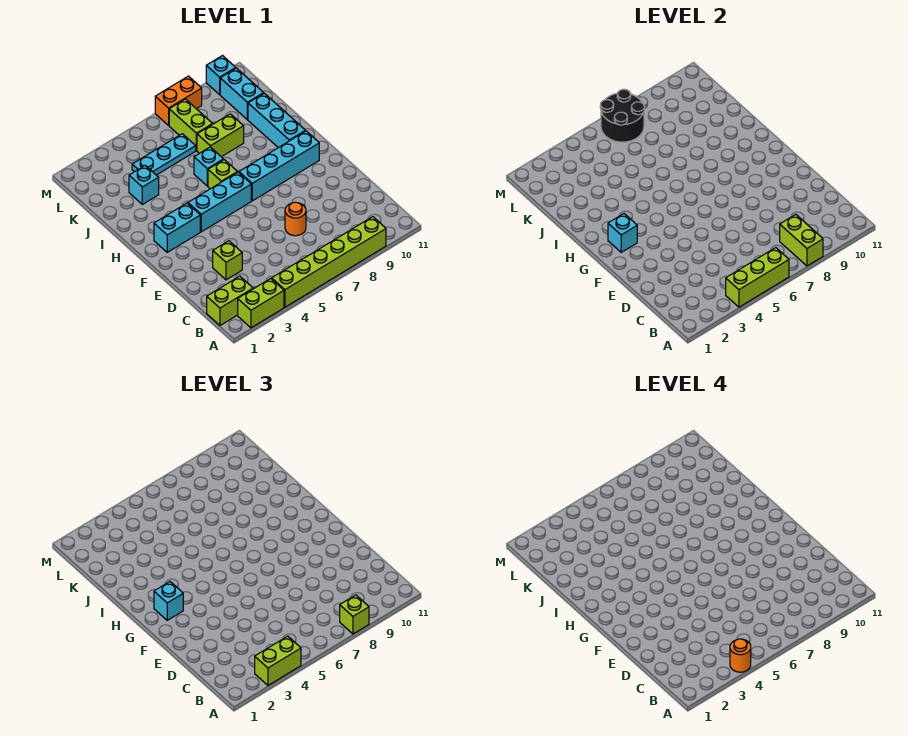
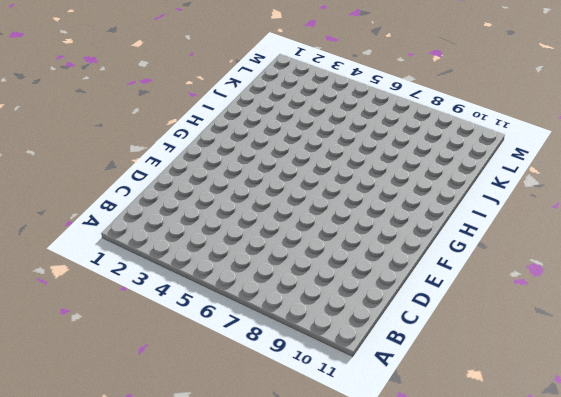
none -> lime 1x2 brick [238,279,284,328]
none -> lime 1x6 brick [272,217,386,307]
none -> lime 1x2 brick [207,276,253,325]

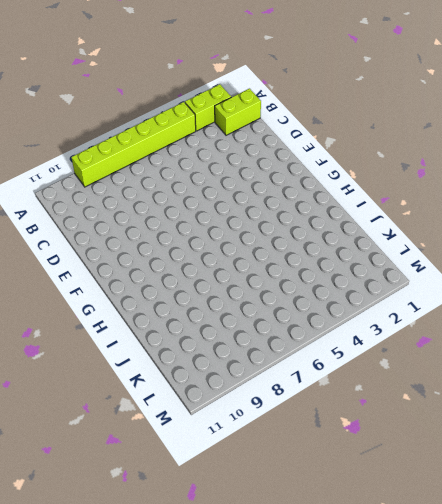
none -> lime 1x1 brick [213,241,242,280]
none -> orange 1x1 round brick [285,202,306,236]
none -> cyan 1x2 brick [154,203,200,252]

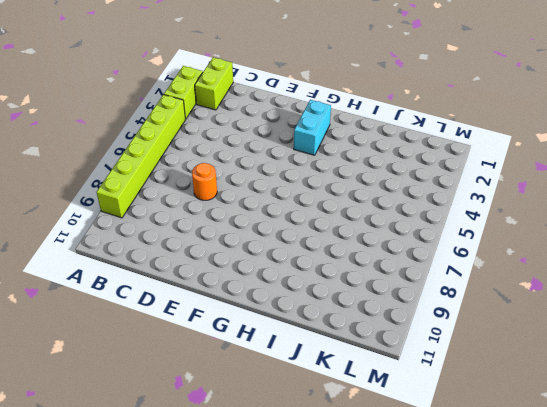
none -> lime 1x1 brick [213,241,242,280]
none -> cyan 1x3 brick [188,172,251,232]
none -> cyan 1x4 brick [239,131,319,201]

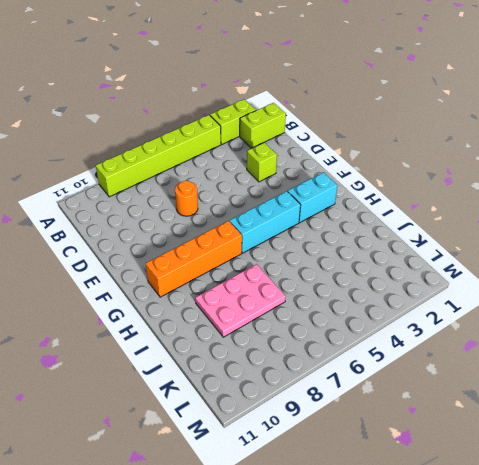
orange 1x4 brick [146,221,242,297] -> cyan 1x4 brick [239,131,319,201]
pink 2x3 plate [195,264,286,337] -> lime 1x2 brick [197,114,244,157]
none -> lime 1x1 brick [208,160,237,189]
none -> cyan 1x3 brick [248,93,305,148]
none -> cyan 1x1 brick [194,147,224,186]

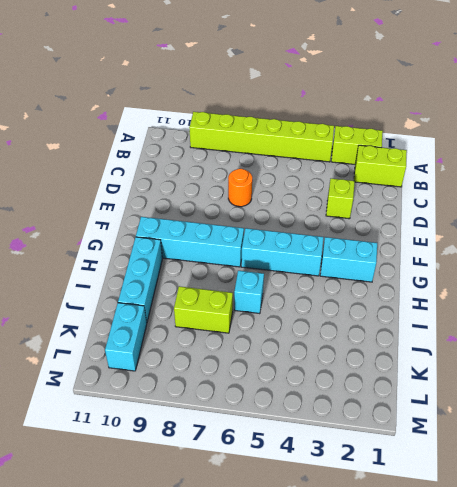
none -> lime 1x1 brick [208,160,237,189]
none -> cyan 1x1 brick [129,165,159,204]
none -> cyan 1x3 plate [132,134,196,175]

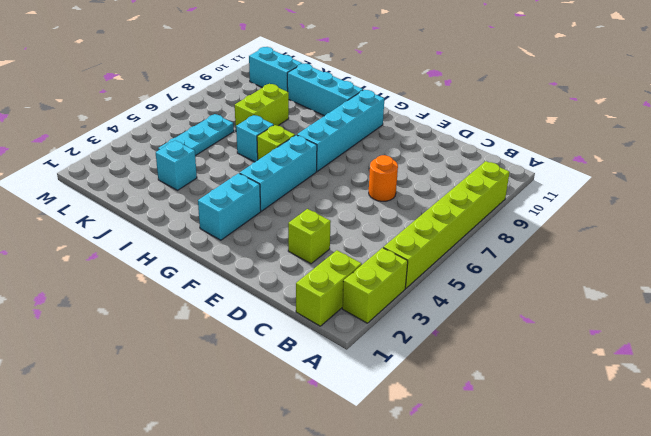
none -> lime 1x2 brick [169,99,213,151]
none -> orange 1x2 brick [155,76,202,125]
none -> cyan 1x1 brick [206,56,236,94]

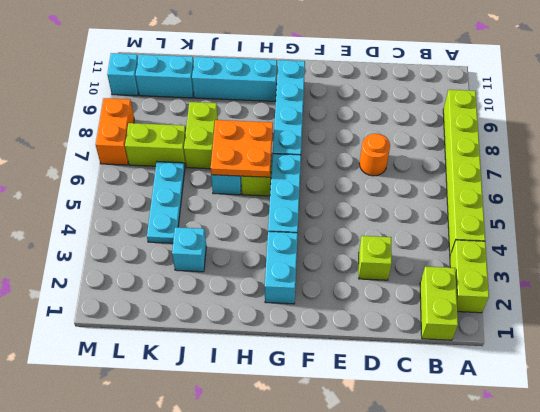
orange 2x2 plate [211,120,273,177] -> none
none -> lime 1x3 brick [726,248,789,307]
none -> lime 1x2 brick [780,214,823,266]
none -> cyan 1x1 brick [608,214,637,252]

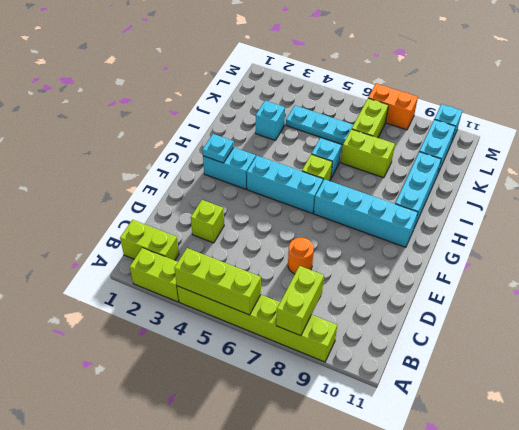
cyan 1x1 plate [202,134,234,163] -> cyan 1x1 brick [608,214,637,252]
none -> black 2x2 round brick [600,89,644,142]
none -> lime 1x2 brick [255,636,301,685]
none -> lime 1x1 brick [340,595,369,634]

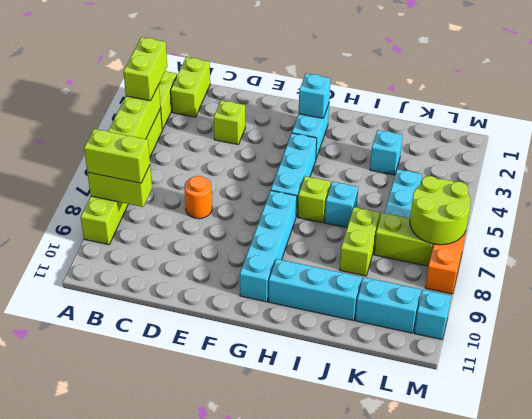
lime 1x2 brick [84,129,150,183] -> lime 1x1 brick [340,595,369,634]
lime 2x2 round brick [410,176,471,245] -> black 2x2 round brick [600,89,644,142]
none -> cyan 1x1 brick [154,582,183,620]
none -> orange 1x1 round brick [730,639,751,672]

